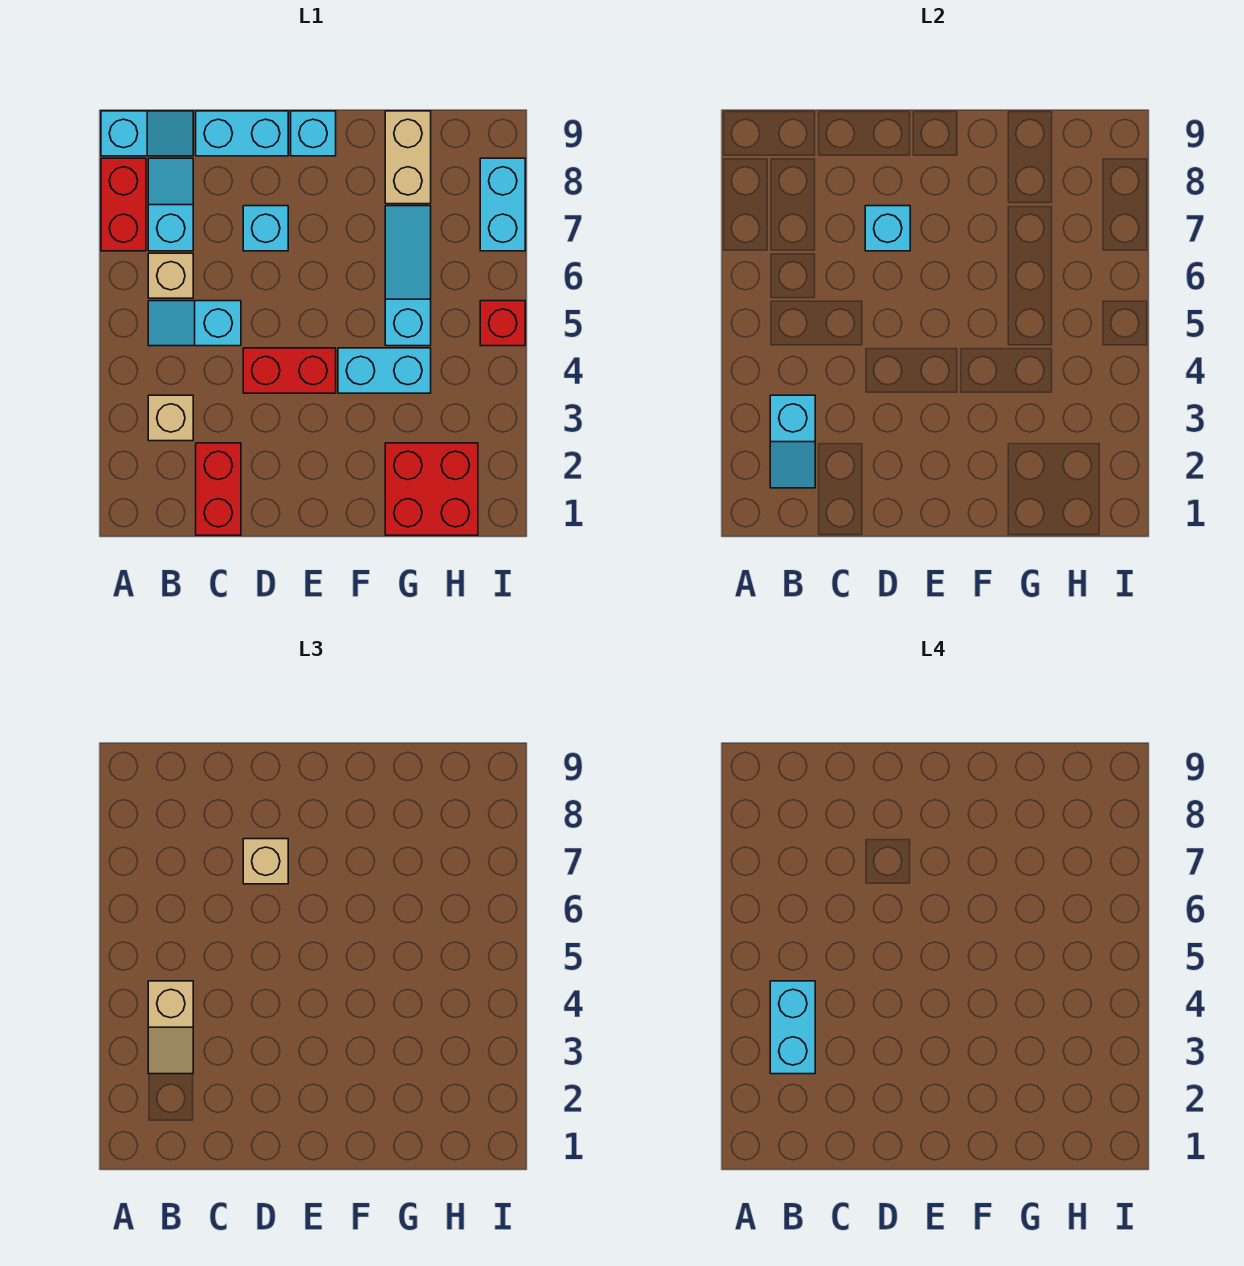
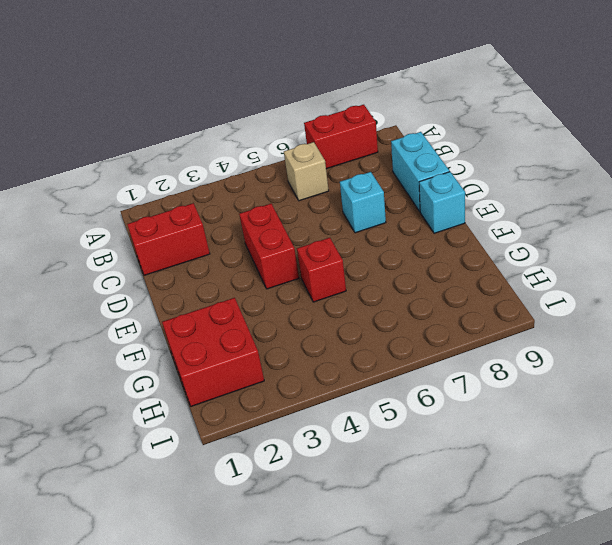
red 1x1 brick [297,238,346,302] -> red 1x1 brick moved to [480,301,525,346]
none -> cyan 1x2 slope [101,111,193,156]
none -> tan 1x1 brick [148,395,193,441]
none -> cyan 1x2 slope [148,301,241,346]

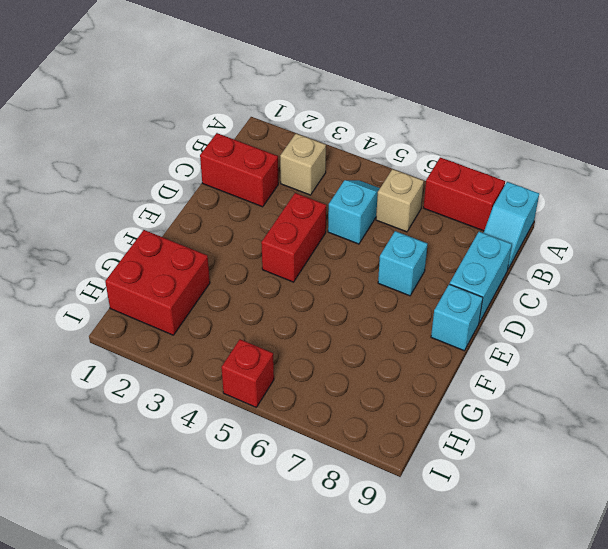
none -> cyan 1x2 slope [148,158,193,251]
none -> cyan 1x2 brick [338,348,431,393]
none -> cyan 1x3 slope [385,206,431,346]

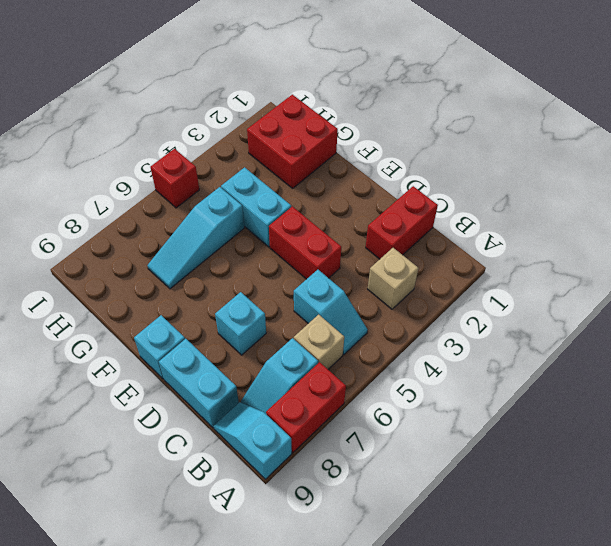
none -> tan 1x2 brick [385,111,431,204]
none -> cyan 1x2 brick [480,158,525,251]
none -> cyan 1x2 slope [770,395,815,488]

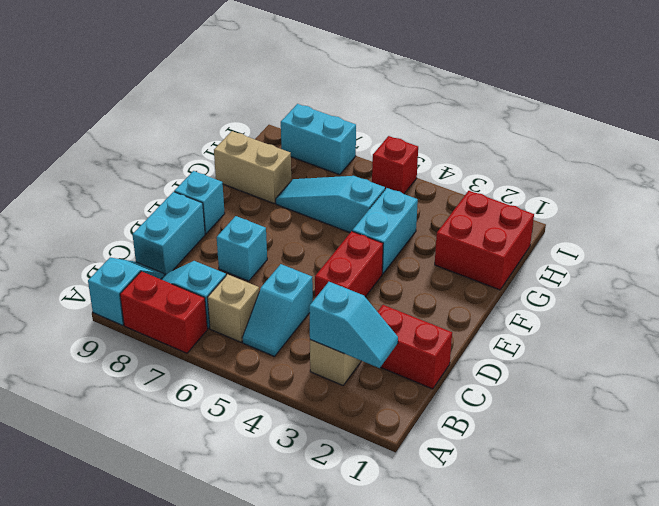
none -> cyan 1x1 brick [865,206,910,251]
none -> tan 1x2 slope [148,981,193,1074]
none -> tan 1x1 brick [243,839,288,884]

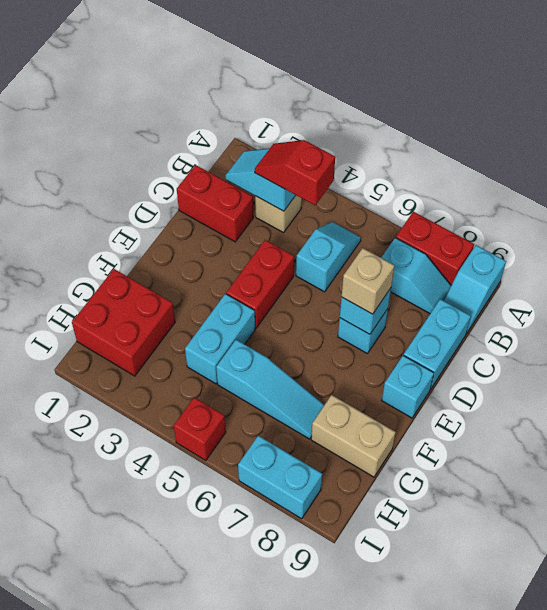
red 1x2 slope [255,140,335,205] -> tan 1x2 slope [148,981,193,1074]
none -> tan 1x1 brick [148,253,193,298]
none -> cyan 1x2 brick [770,981,815,1074]

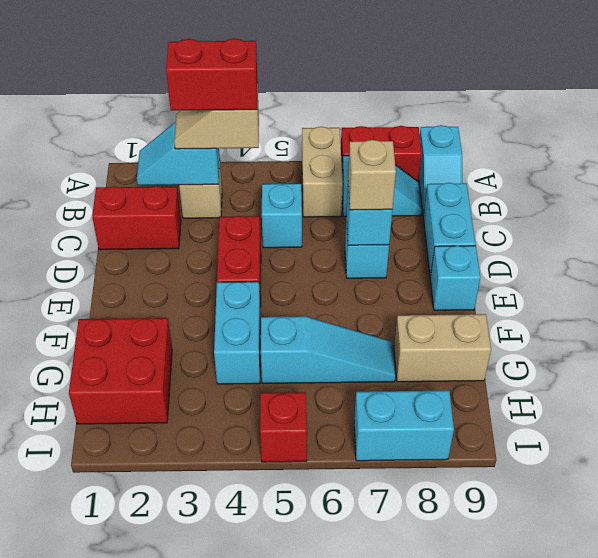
tan 1x2 brick [302,127,343,217] -> tan 1x1 brick [148,253,193,298]
red 1x2 brick [166,39,258,110] -> cyan 1x2 brick [770,981,815,1074]

